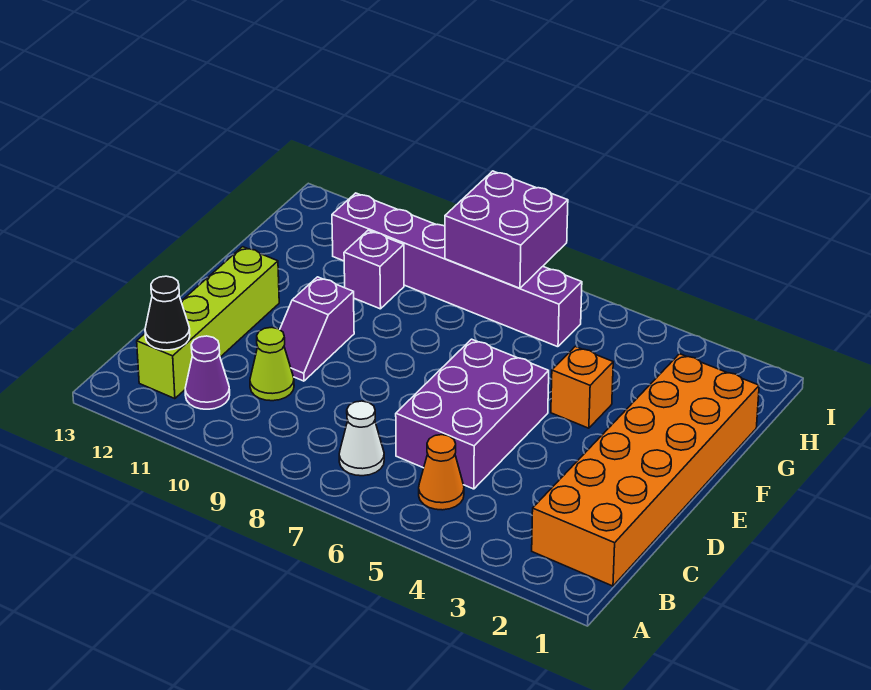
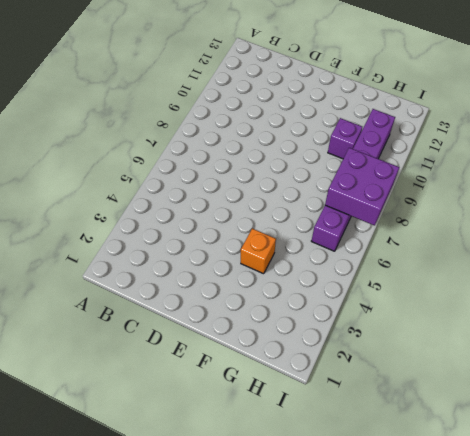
none -> orange 2x6 brick [532,354,759,586]
none -> orange 1x1 cone [419,435,464,510]
none -> white 1x1 cone [339,401,384,476]

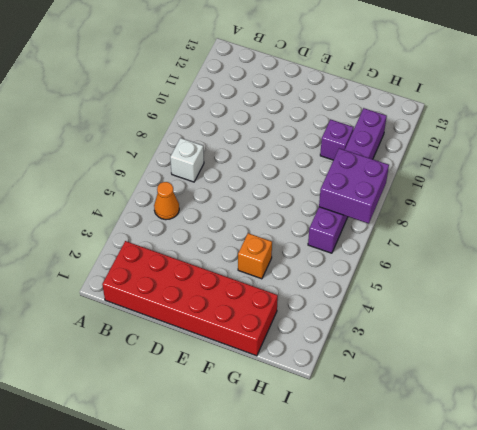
red 2x6 brick [102,241,278,356] -> orange 2x6 brick [532,354,759,586]
white 1x1 brick [170,138,204,182] -> white 1x1 cone [339,401,384,476]
none -> purple 1x1 cone [185,336,230,409]
none -> lime 1x4 brick [137,247,279,399]
none -> purple 2x3 brick [396,339,549,489]

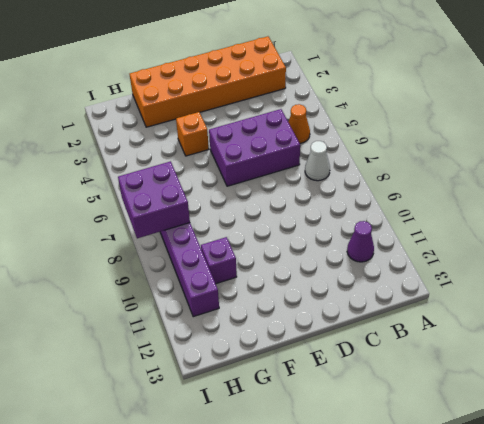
none -> lime 1x4 brick [137,247,279,399]
none -> lime 1x1 cone [250,327,294,401]
none -> purple 1x2 slope [280,277,354,381]

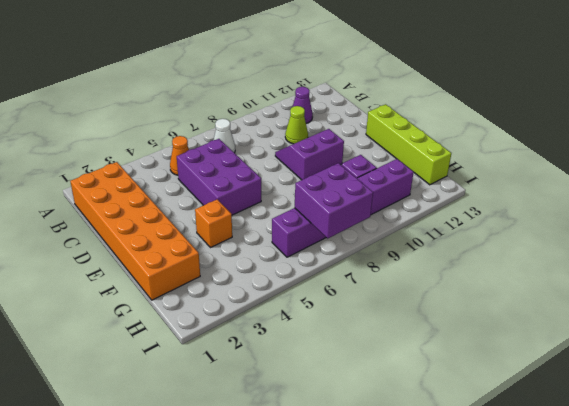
purple 2x2 slope [275,129,344,180] -> purple 1x2 slope [280,277,354,381]
lime 1x4 brick [366,104,451,185] -> lime 1x4 brick moved to [137,247,279,399]
none -> black 1x1 cone [145,276,190,350]

